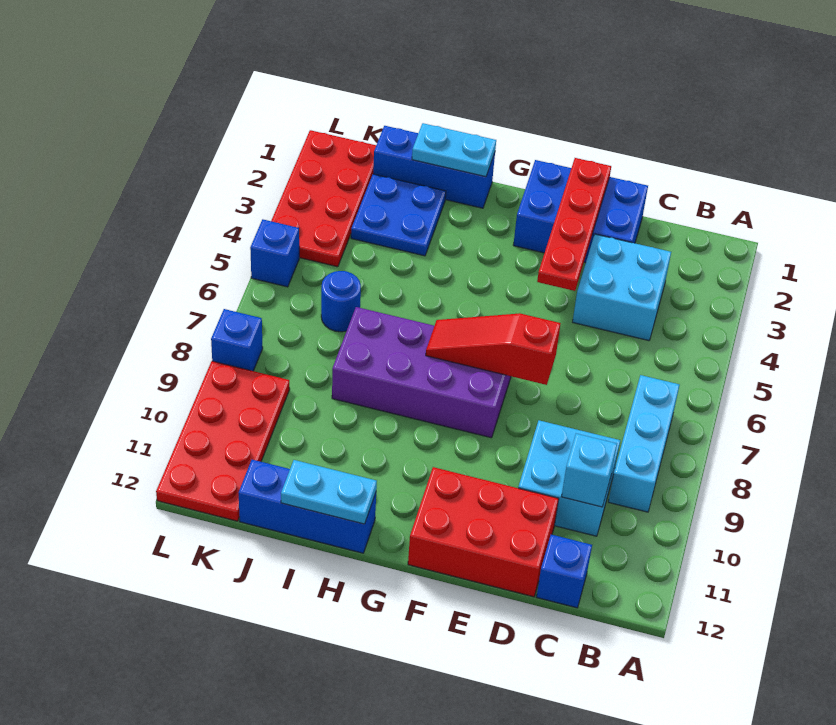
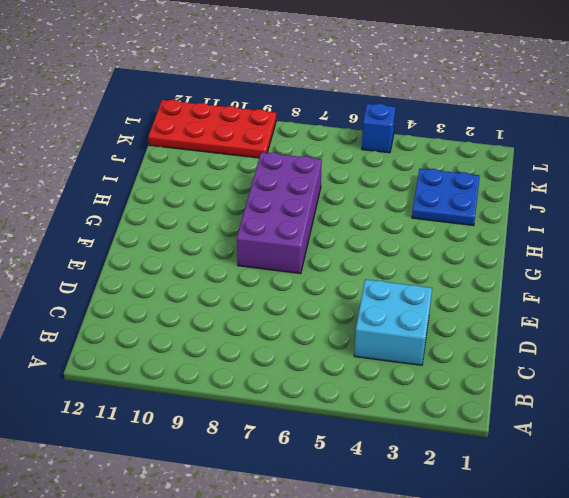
none -> cyan 1x3 brick [608,375,679,512]
none -> cyan 2x2 brick [518,420,620,536]
none -> blue 1x1 brick [537,535,592,608]

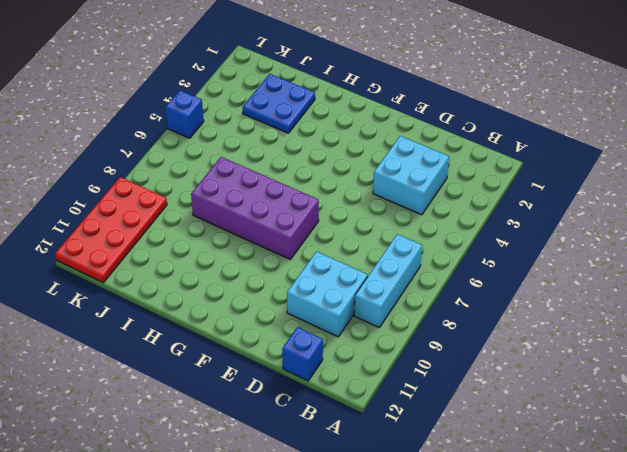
none -> blue 2x3 brick [513,160,648,263]
none -> red 2x3 brick [408,467,559,597]
none -> blue 1x3 brick [373,126,495,208]

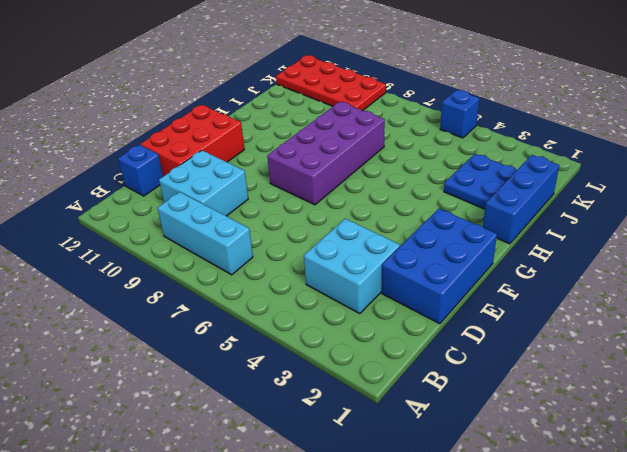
none -> blue 1x3 brick [239,460,376,553]
none -> blue 1x1 round brick [321,271,361,332]
none -> red 2x4 plate [271,130,376,267]

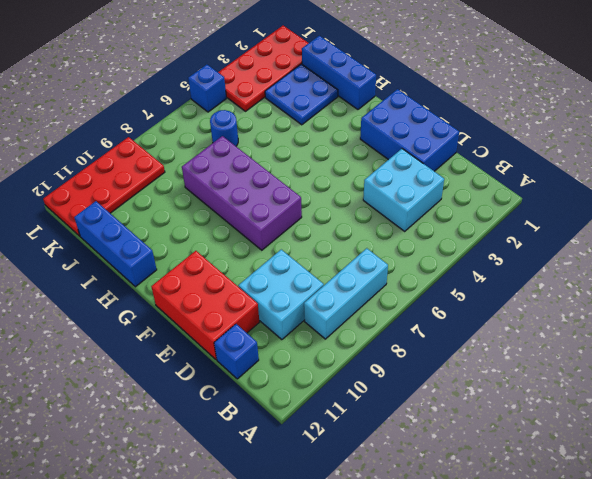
none -> blue 1x1 brick [211,309,263,371]
none -> cyan 1x1 brick [561,434,617,507]
none -> red 1x4 plate [537,158,611,291]

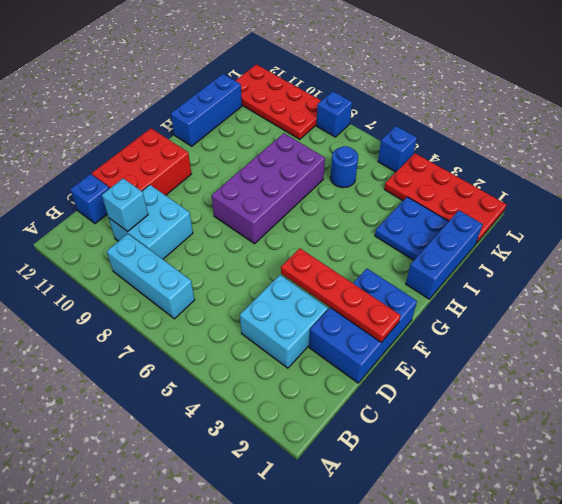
none -> red 1x3 slope [426,313,561,385]
none -> cyan 1x2 plate [412,123,496,177]
none -> cyan 1x2 plate [281,460,377,524]

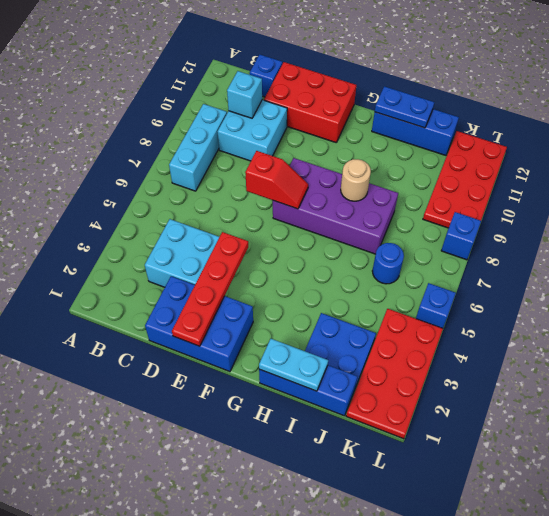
red 1x2 slope [245,151,308,209] -> red 1x3 slope [426,313,561,385]
tan 1x1 round brick [341,159,371,201] -> none
blue 1x2 plate [375,86,434,128] -> cyan 1x2 plate [281,460,377,524]

